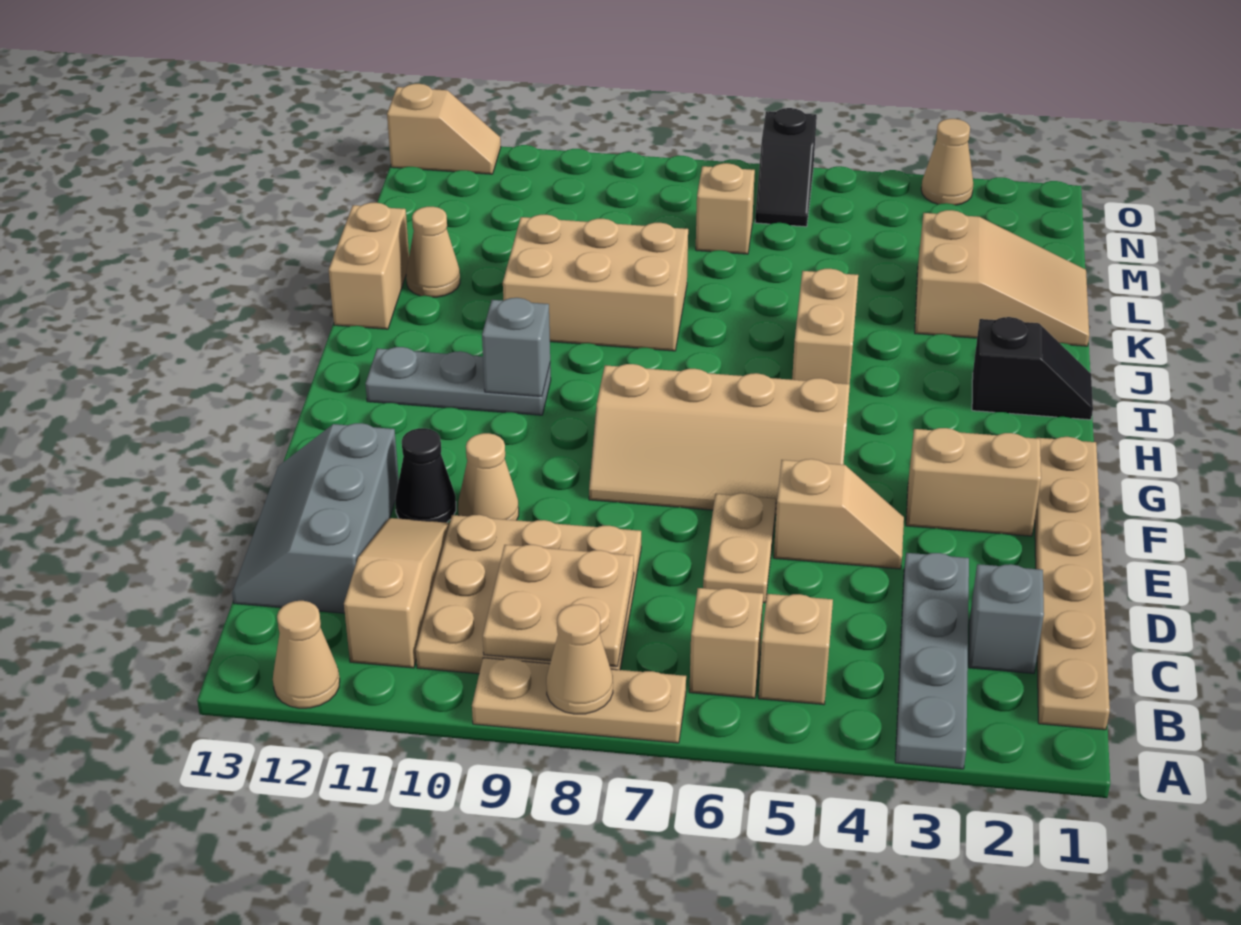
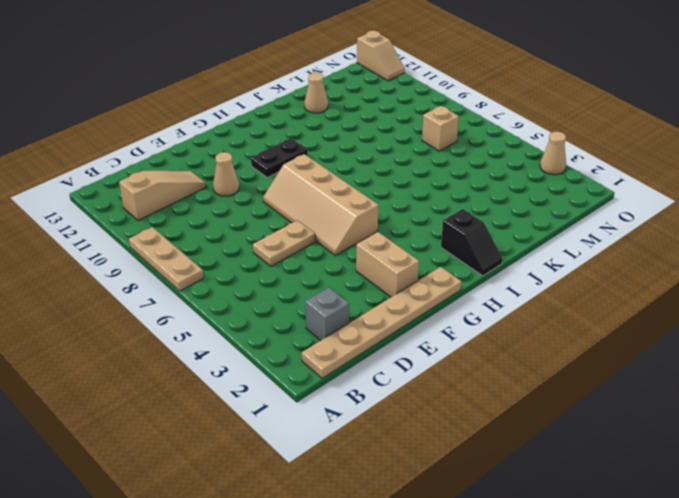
black 1x2 plate [251,138,308,177] -> grey 1x3 plate [365,347,551,415]
none -> grey 1x4 plate [895,553,969,769]
none -> tan 1x1 cone [273,601,340,708]
none -> tan 1x1 brick [759,594,833,705]
none -> tan 1x1 brick [689,588,763,698]

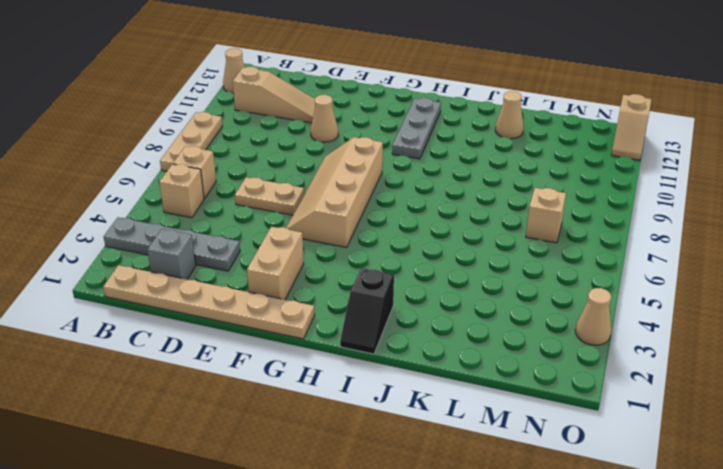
none -> tan 3x3 plate [416,515,641,674]
none -> grey 2x3 slope [232,423,399,613]
none -> tan 1x2 slope [774,459,904,569]
none -> black 1x1 cone [395,428,456,523]

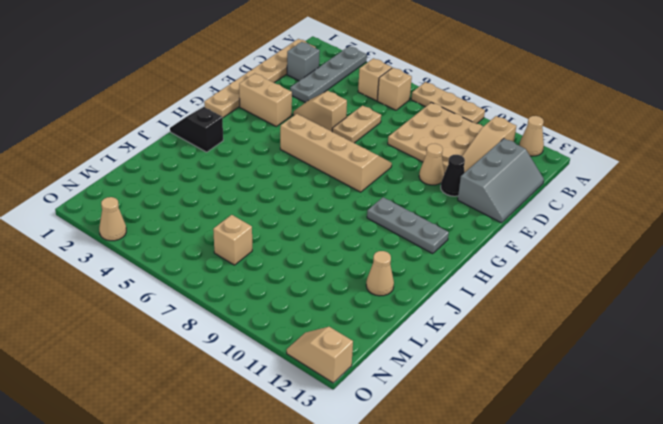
none -> tan 1x2 brick [792,269,858,384]
none -> tan 2x3 brick [503,215,688,351]
none -> tan 1x2 brick [329,203,409,329]
none -> tan 2x3 slope [915,210,1089,346]

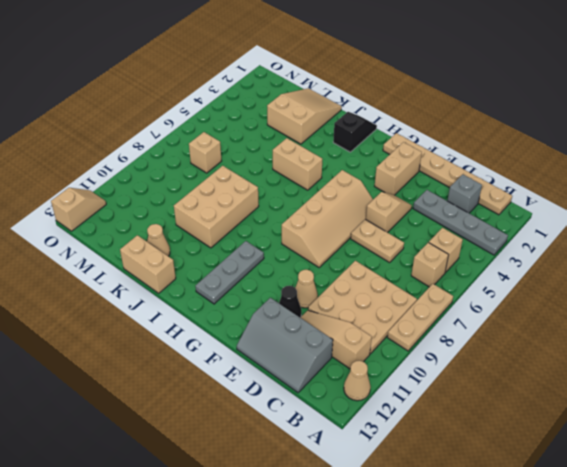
none -> black 1x2 slope [755,108,817,227]
none -> tan 1x1 cone [921,119,973,205]
none -> tan 1x1 cone [546,604,613,714]
none -> tan 2x2 plate [483,545,634,667]

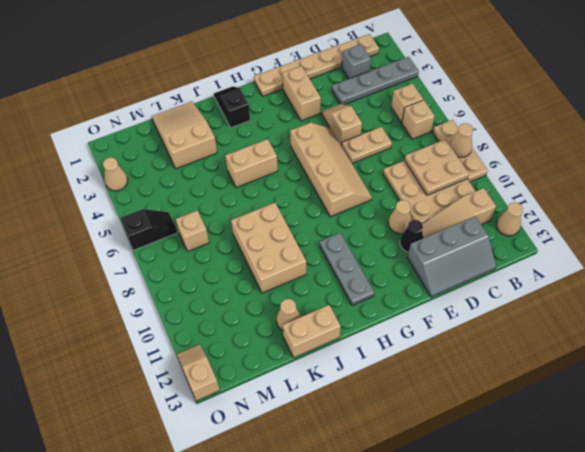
none -> grey 1x1 brick [482,298,550,397]

